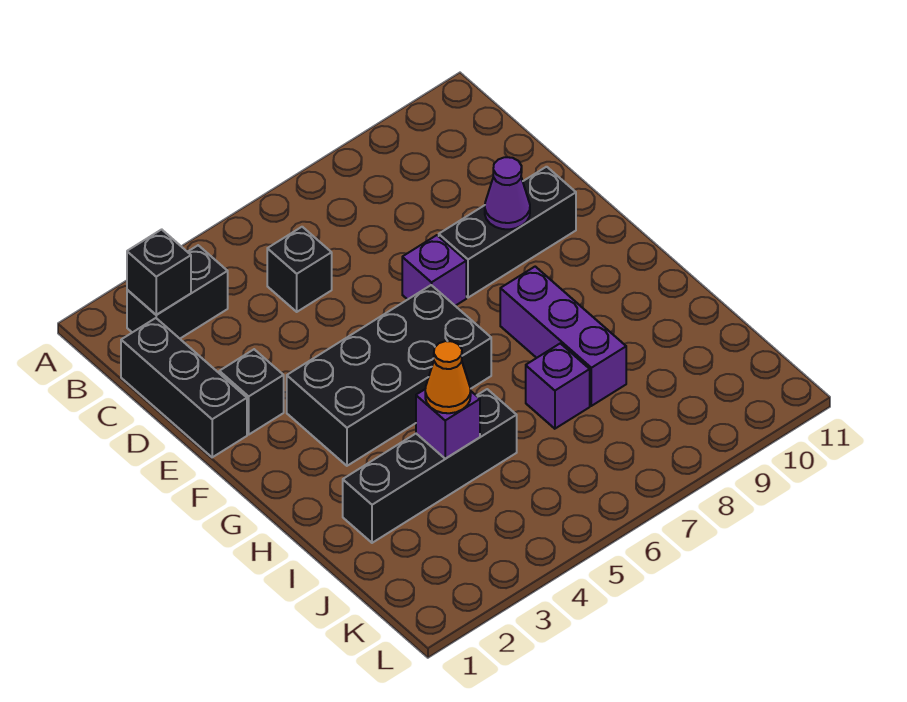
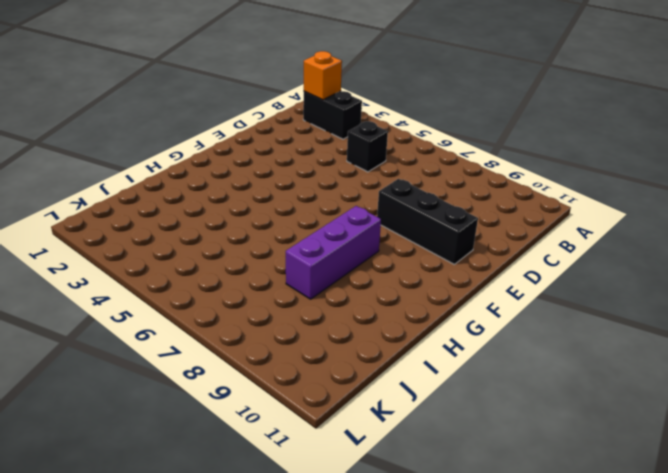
orange 1x1 brick [304,51,342,100] -> black 1x1 brick [127,229,191,315]
none -> black 1x3 brick [121,318,247,457]
none -> black 1x1 brick [219,349,284,434]
none -> purple 1x1 brick [402,235,466,306]

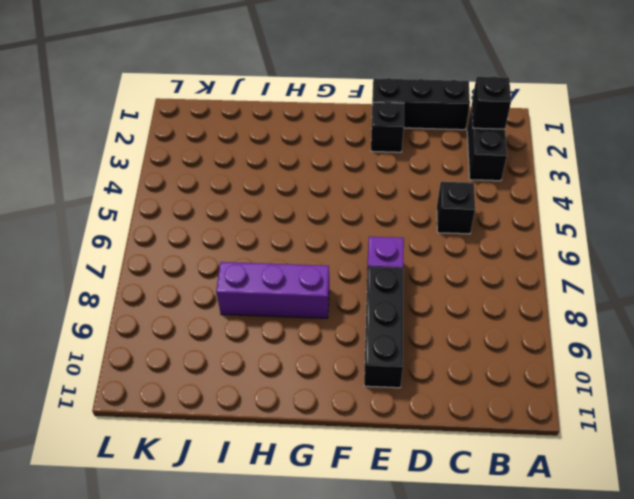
none -> black 2x4 brick [287,285,491,466]
none -> black 1x4 brick [343,389,517,543]
none -> purple 1x1 brick [526,343,590,429]

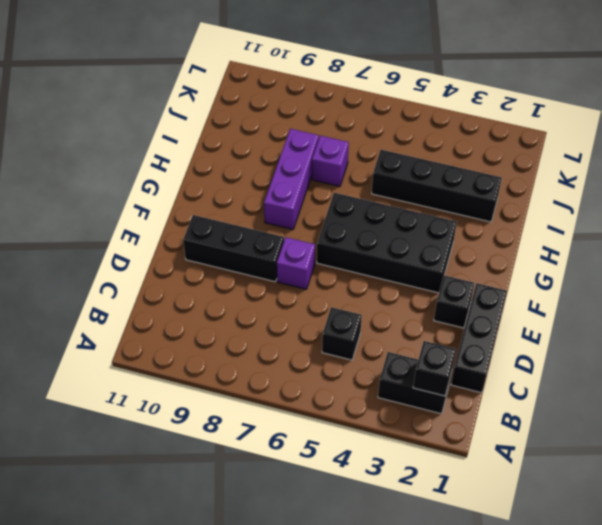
none -> purple 1x1 cone [485,157,530,229]
none -> purple 1x1 brick [416,390,480,459]
none -> orange 1x1 cone [425,341,471,413]

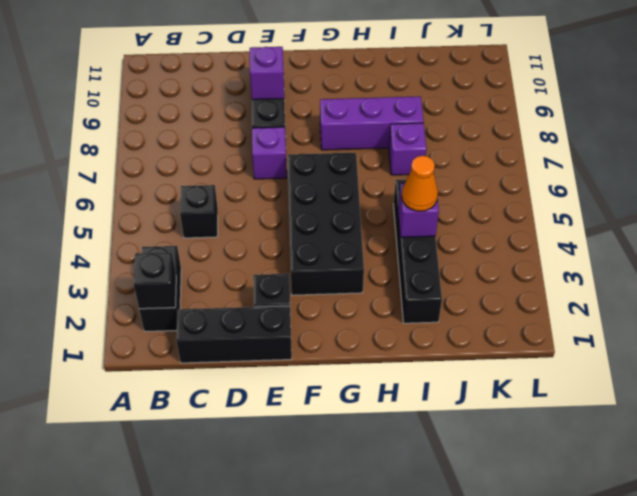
purple 1x1 brick [250,47,284,100] -> purple 1x1 cone [485,157,530,229]

